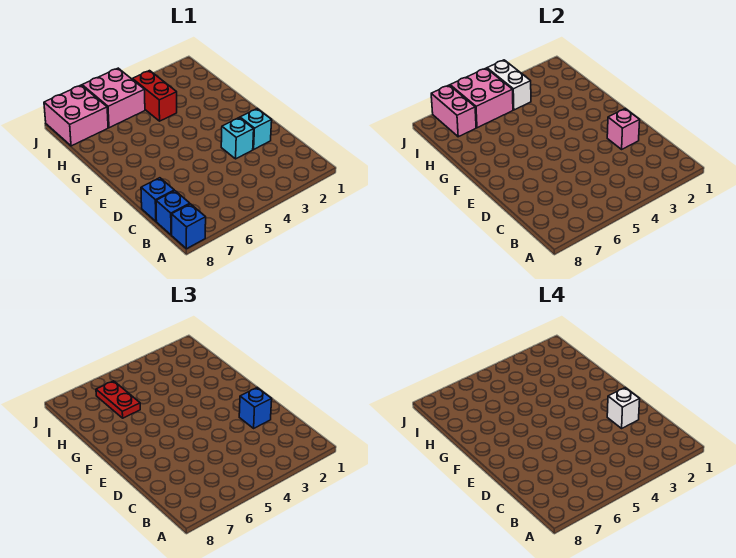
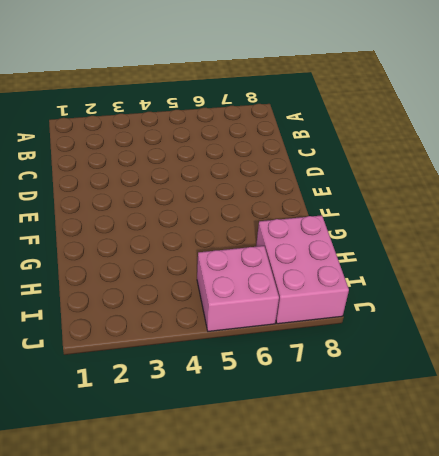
pink 2x3 brick [256,215,349,324] -> pink 2x2 brick [44,85,108,146]
none -> blue 1x1 brick [172,204,206,249]
none -> blue 1x1 brick [156,191,190,235]
none -> blue 1x1 brick [141,178,174,221]

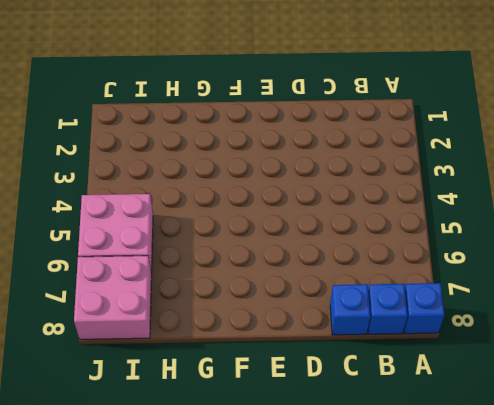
none -> cyan 1x1 brick [240,109,272,149]
none -> cyan 1x1 brick [221,118,254,159]
none -> red 1x2 brick [132,71,177,121]

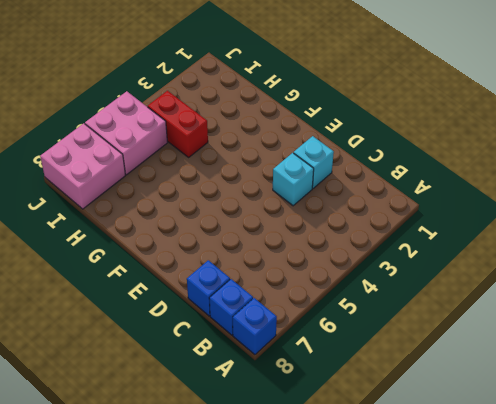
none -> pink 1x1 brick [607,109,640,149]
none -> white 1x2 brick [487,60,531,110]
none -> pink 2x2 brick [450,68,513,128]

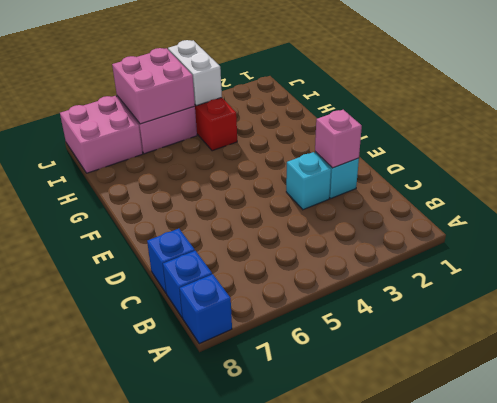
none -> pink 1x2 brick [431,85,476,137]
none -> blue 1x1 brick [239,388,272,428]
none -> red 1x2 plate [96,381,140,418]

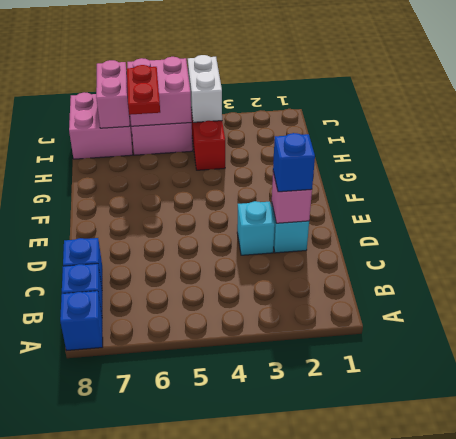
none -> white 1x1 brick [607,388,640,428]

